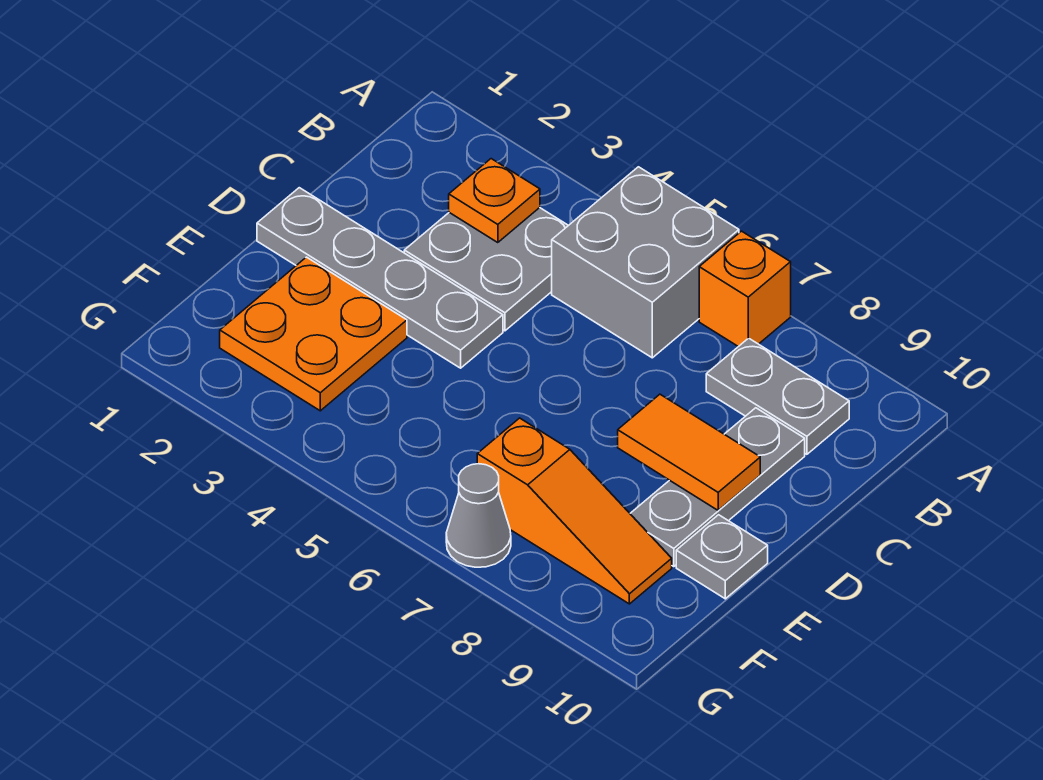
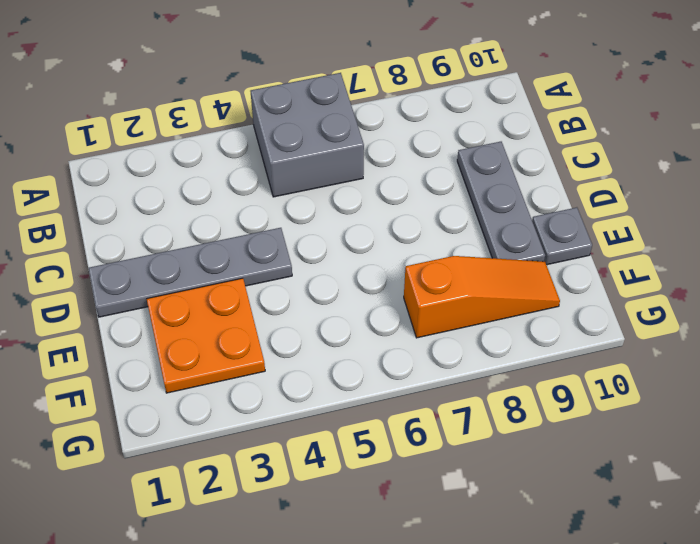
none -> orange 1x1 brick [699,231,791,347]
none -> grey 2x2 plate [404,208,569,331]
none -> grey 1x2 plate [706,338,849,454]

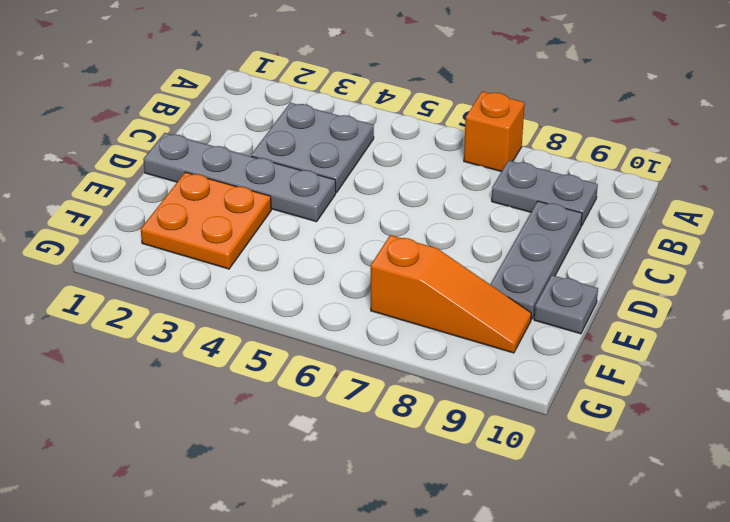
none -> grey 2x2 brick [552,167,739,358]
none -> grey 1x1 cone [446,464,511,567]
none -> orange 1x1 plate [449,159,540,243]

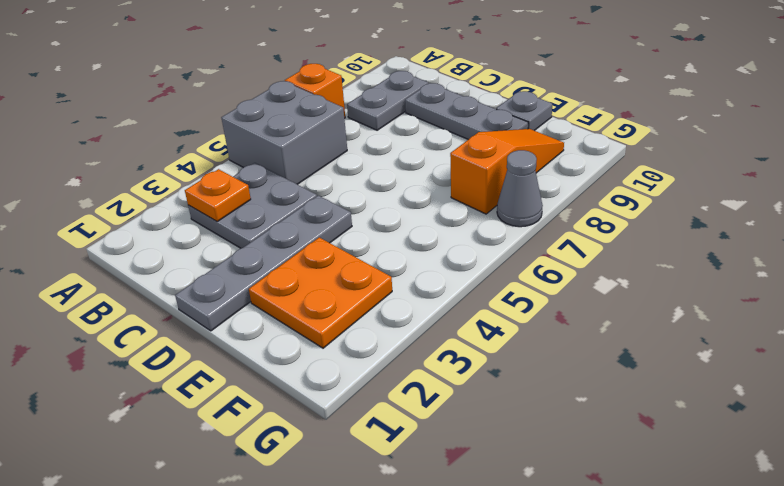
none -> orange 1x2 tile [618,394,760,510]

